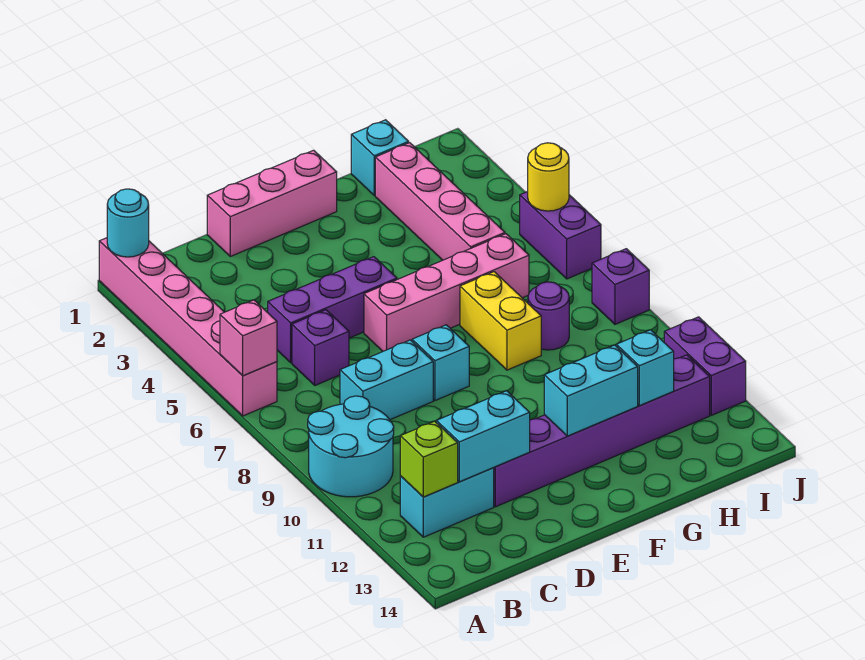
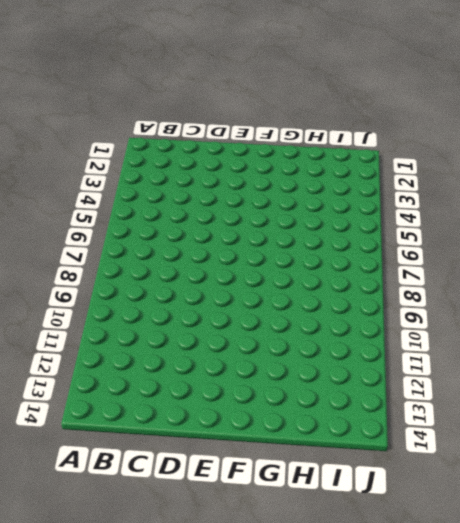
none -> pink 1x6 brick [99,238,277,416]
none -> cyan 2x2 round brick [308,396,394,497]
none -> cyan 1x2 brick [400,468,494,537]

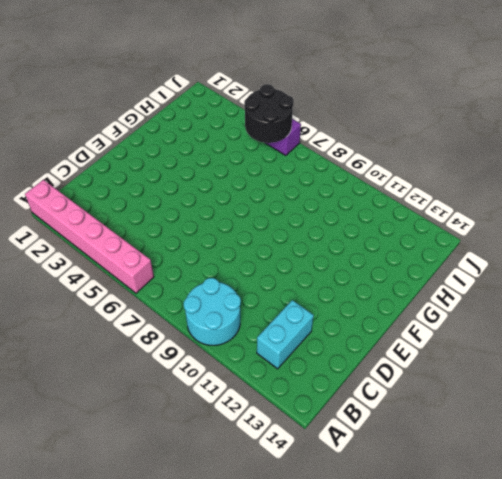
black 2x2 round brick [244,84,294,143] -> yellow 1x1 round brick [528,143,569,211]
none -> purple 1x3 brick [268,257,397,363]
none -> purple 1x1 brick [292,310,349,385]
none -> cyan 1x2 brick [340,340,433,420]

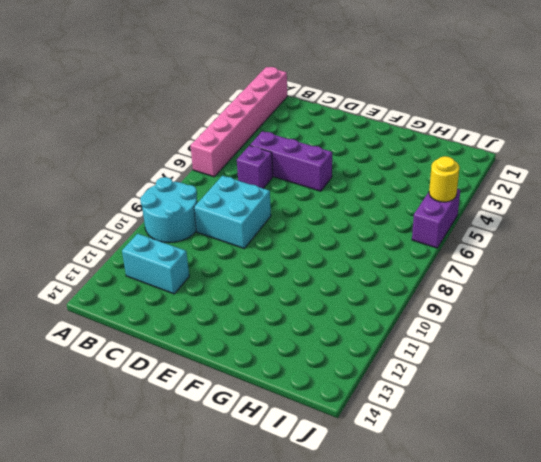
cyan 2x2 brick [194,176,271,248] -> cyan 1x2 brick [340,340,433,420]
none -> pink 1x3 brick [207,150,337,256]
none -> purple 1x6 brick [494,355,710,507]
none -> pink 1x4 brick [364,234,529,351]

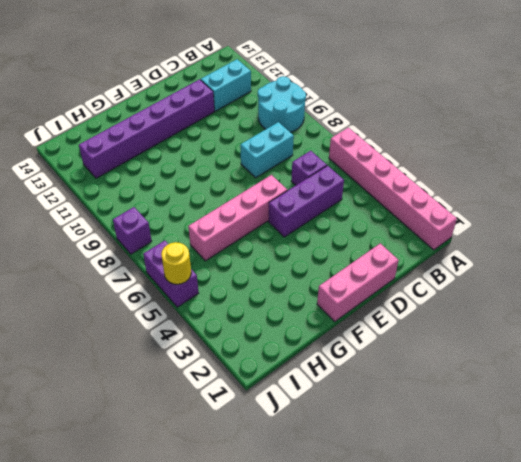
none -> cyan 1x1 brick [412,325,469,401]
none -> yellow 1x2 brick [460,272,541,370]
none -> cyan 1x1 brick [351,120,409,196]

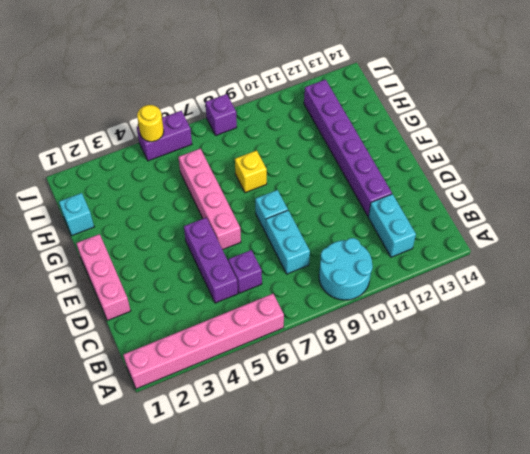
yellow 1x1 brick [235,150,267,193] -> yellow 1x2 brick [460,272,541,370]
none -> pink 1x4 brick [375,143,505,260]
none -> purple 1x1 round brick [528,282,569,350]
none -> purple 1x2 brick [664,317,746,415]

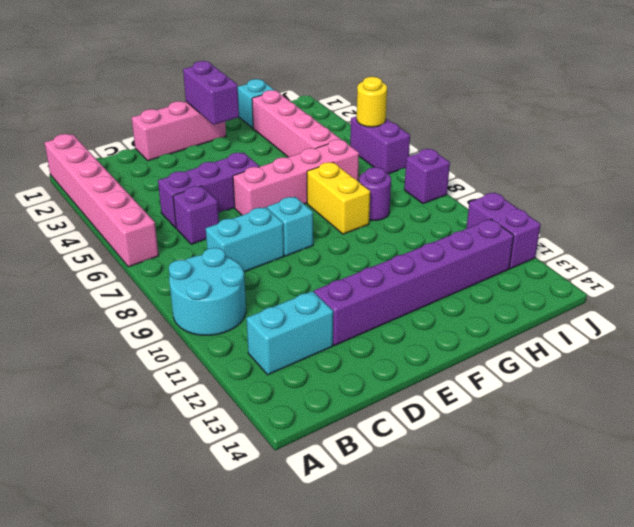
purple 1x2 brick [183,61,239,125] -> none
none -> cyan 1x1 round brick [107,189,149,257]
none -> pink 1x1 brick [220,300,277,376]
none -> lime 1x1 brick [400,421,458,497]

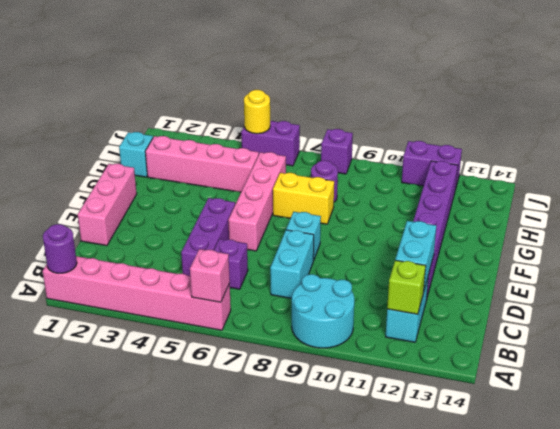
purple 1x1 round brick [43,224,77,273] -> cyan 1x1 round brick [107,189,149,257]
none -> cyan 1x2 brick [544,345,638,436]
none -> cyan 1x1 brick [616,330,674,406]

